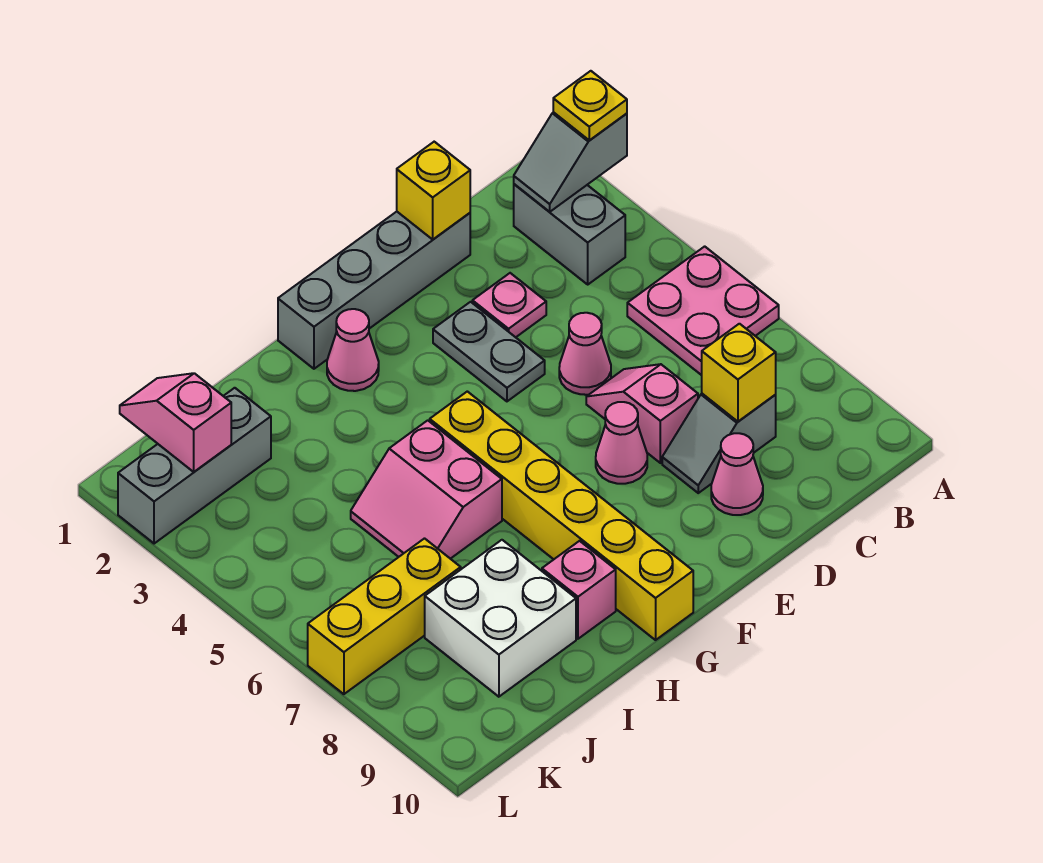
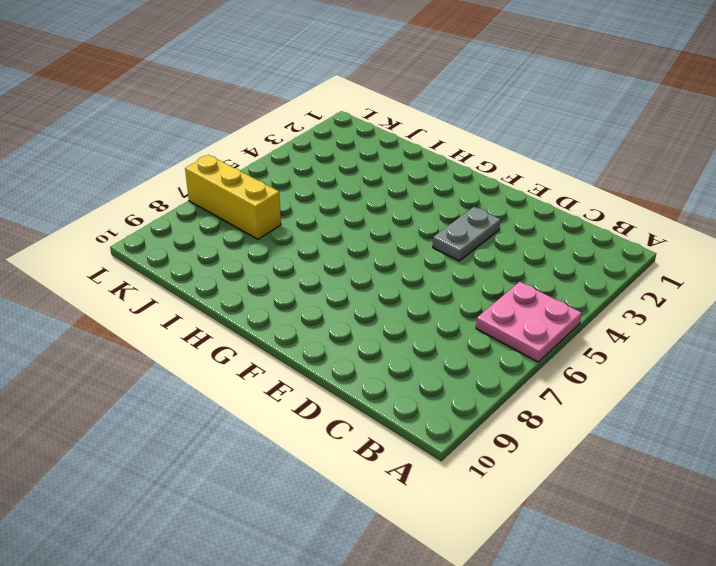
none -> grey 1x2 brick [514,184,625,284]
none -> grey 1x2 slope [662,394,776,493]
none -> grey 1x4 brick [278,212,470,369]

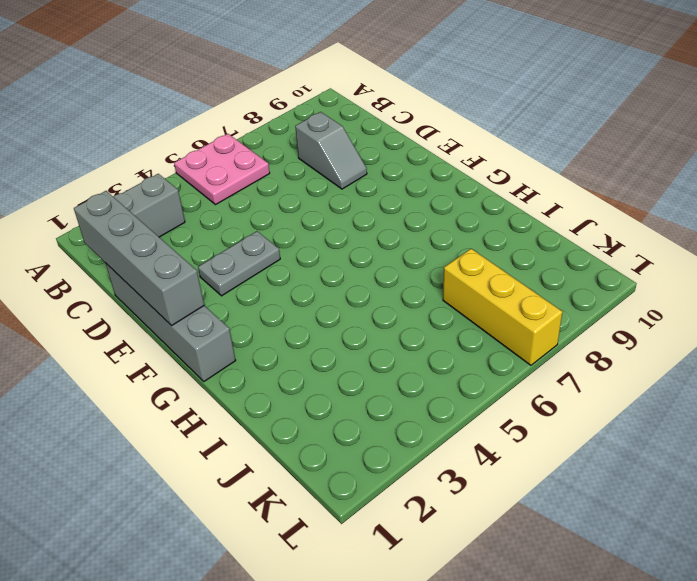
grey 1x4 brick [74,191,204,326] -> yellow 1x1 brick [397,142,470,239]
none -> pink 1x1 plate [472,273,546,337]
none -> pink 1x1 cone [559,313,611,395]
none -> pink 1x2 slope [586,364,698,463]

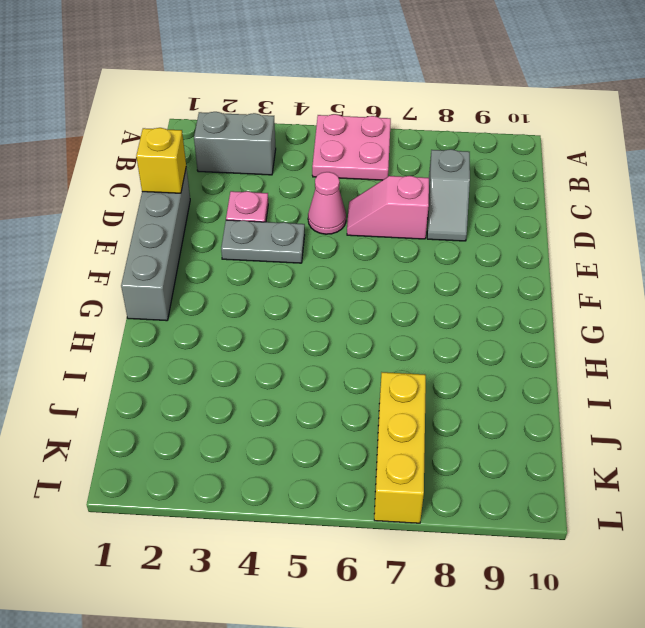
none -> pink 1x1 cone [711,433,763,515]
none -> pink 1x1 cone [596,402,647,484]
none -> pink 1x1 cone [327,309,379,391]

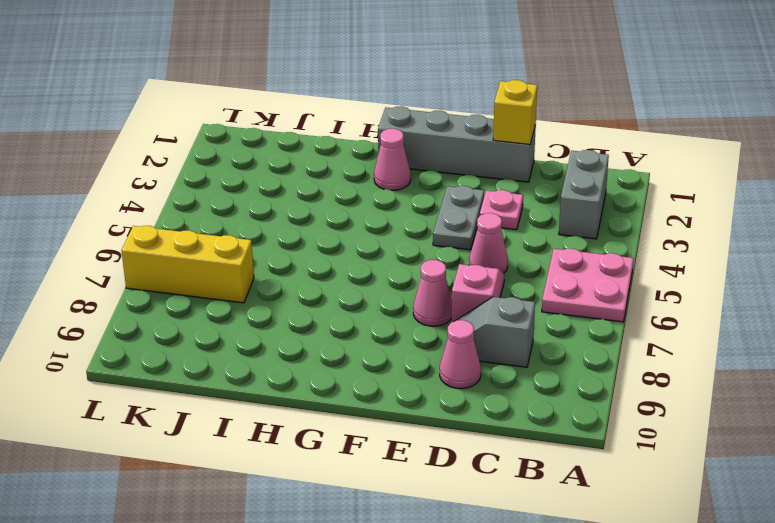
none -> yellow 1x6 brick [430,391,693,640]
none -> pink 2x2 slope [351,420,502,559]
none -> pink 1x1 brick [542,541,616,639]

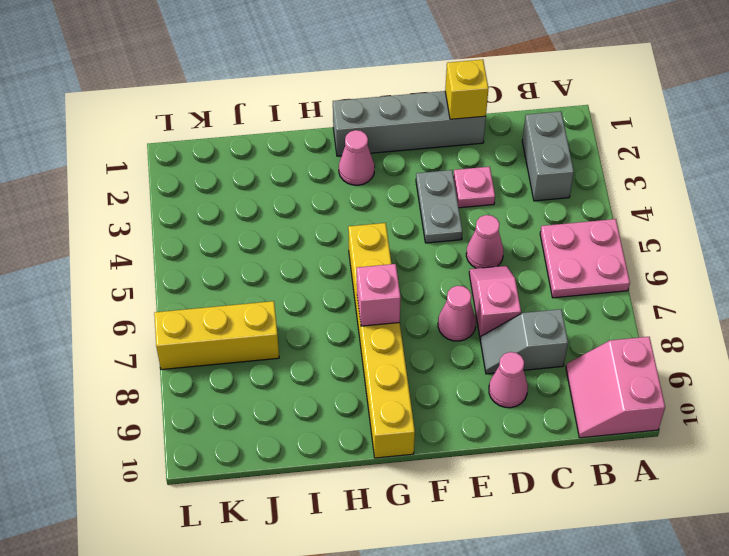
pink 2x2 slope [566,337,665,438] -> pink 2x2 slope moved to [351,420,502,559]
pink 1x1 brick [357,264,401,326] -> pink 1x1 brick moved to [542,541,616,639]
none -> white 2x2 brick [425,540,576,697]
none -> grey 1x3 brick [118,388,271,544]
none -> grey 1x2 slope [514,112,627,212]

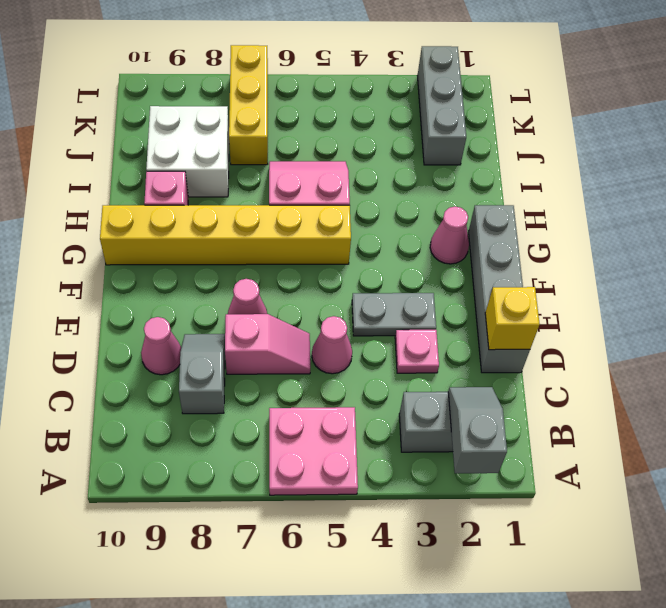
none -> yellow 1x1 brick [702,324,776,422]
none -> pink 1x2 slope [120,373,231,472]
none -> yellow 1x1 plate [553,71,627,140]

